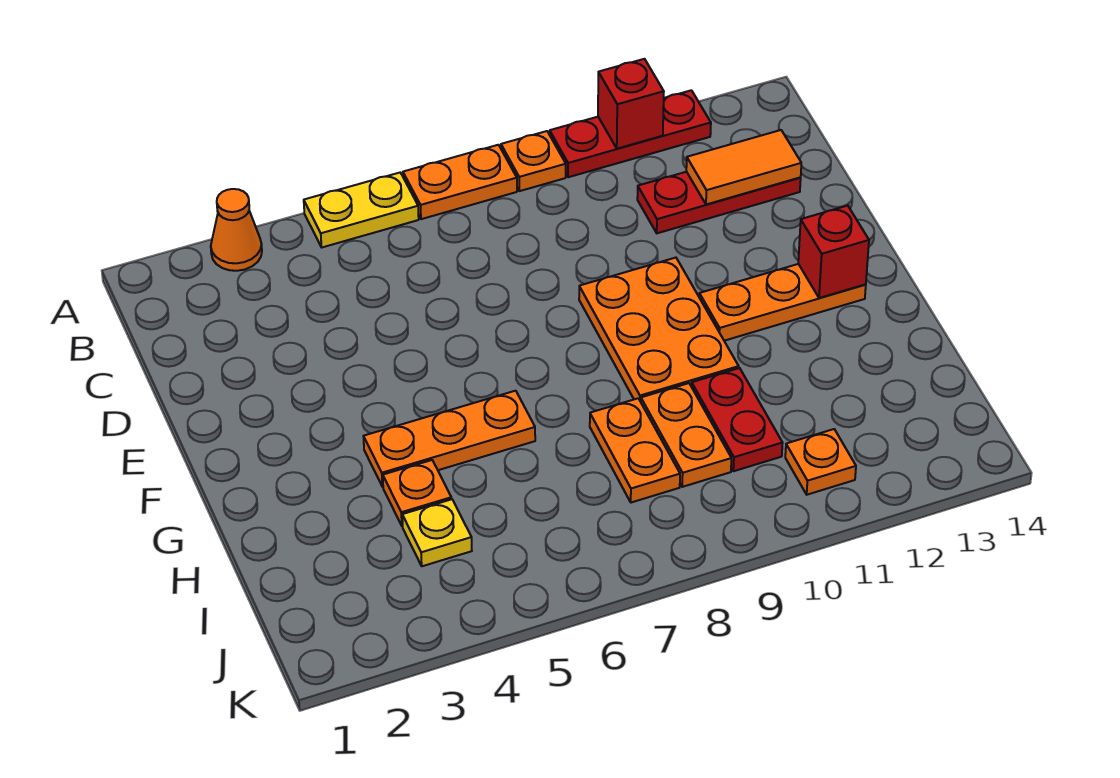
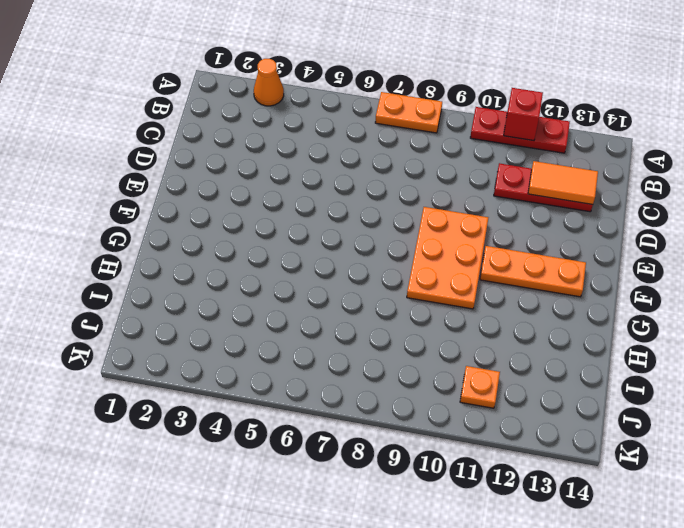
none -> yellow 1x2 plate [304,173,419,247]
none -> orange 1x1 plate [501,131,566,191]
none -> orange 1x3 plate [363,391,535,487]

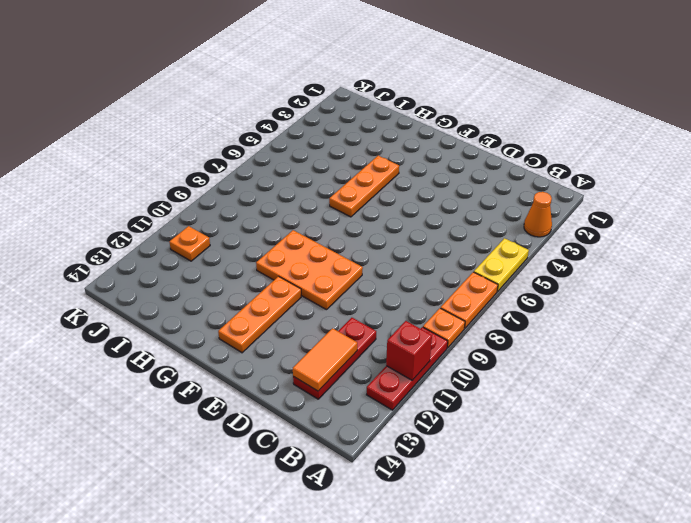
none -> orange 1x1 plate [383,460,451,526]
none -> orange 1x2 plate [590,398,680,503]
none -> orange 1x2 plate [641,383,731,487]

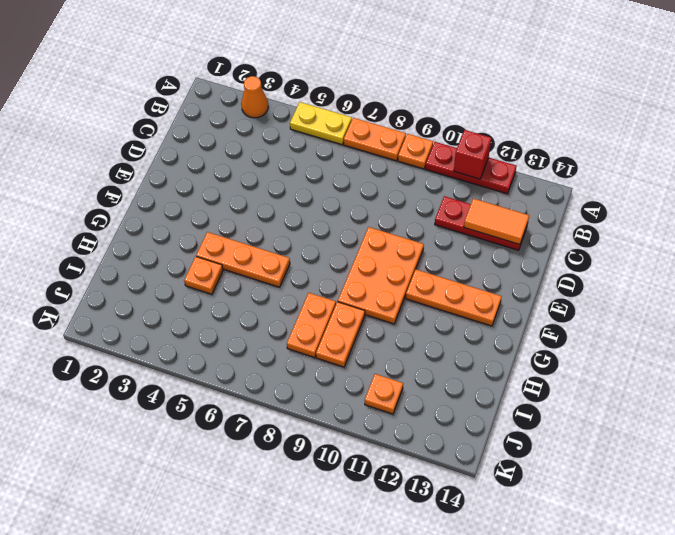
none -> red 1x2 plate [692,368,782,471]
none -> yellow 1x1 plate [402,499,472,566]
none -> red 1x1 brick [798,206,869,298]

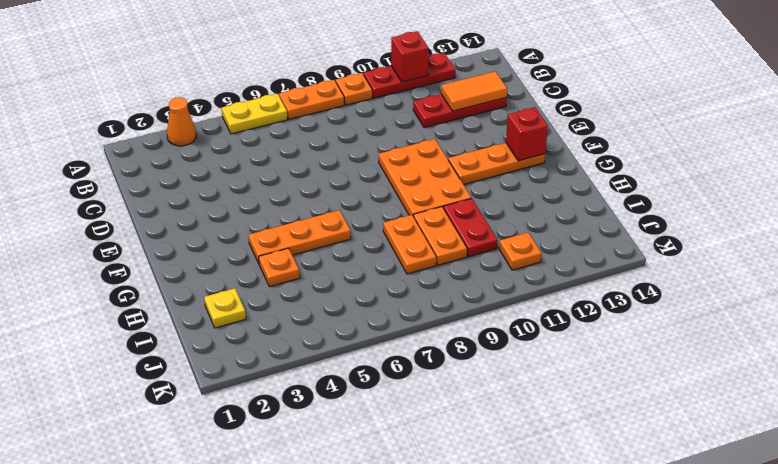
yellow 1x1 plate [204,288,246,328] -> yellow 1x1 plate moved to [402,499,472,566]

